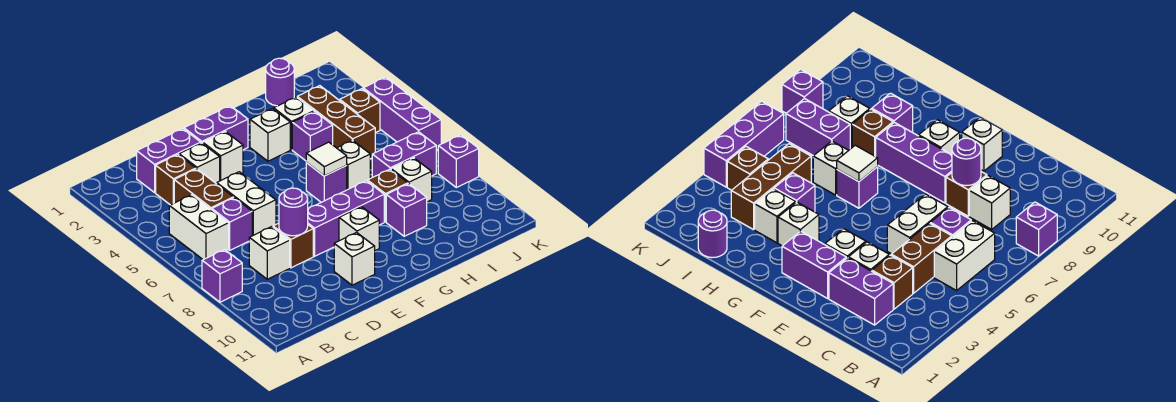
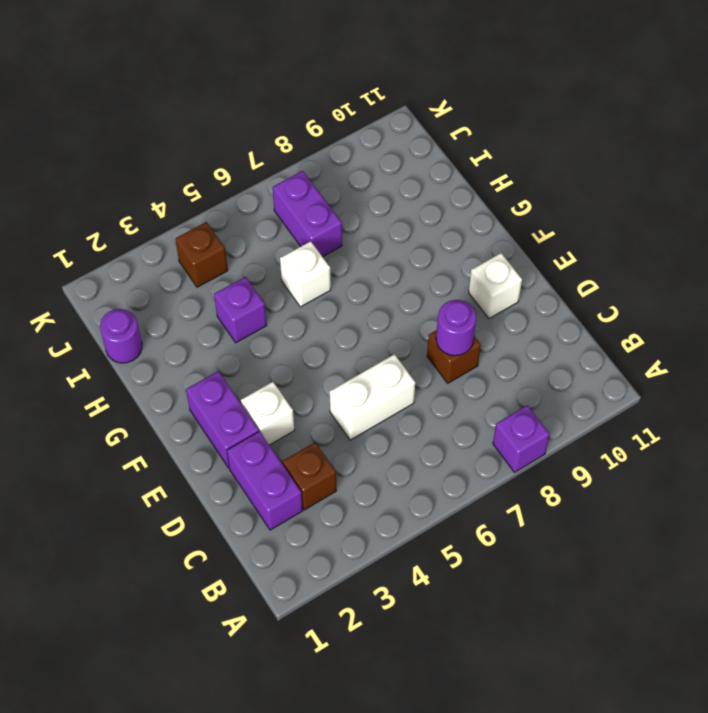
none -> white 1x2 brick [169,195,229,260]
none -> brown 1x2 brick [174,169,233,210]
none -> purple 1x1 brick [212,198,252,250]
none -> white 1x1 brick [249,227,290,279]

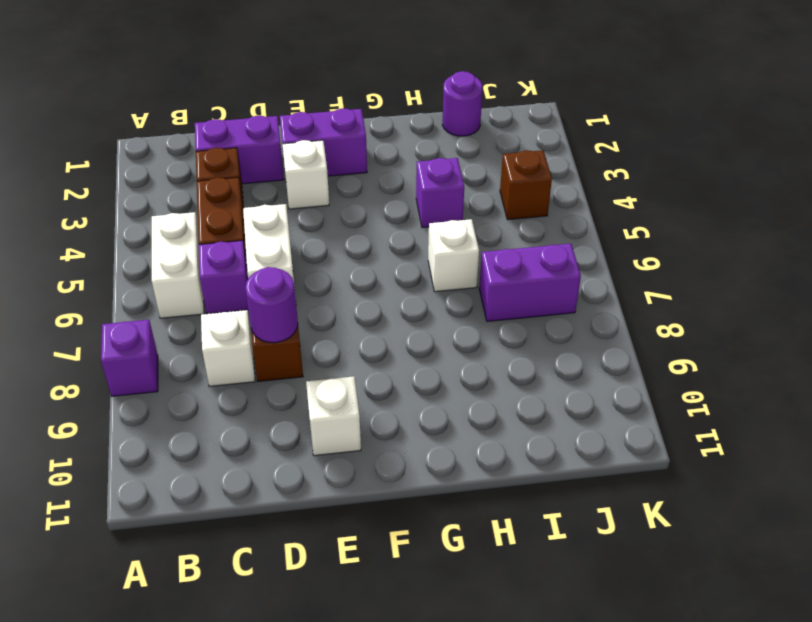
none -> white 1x1 brick [179,143,220,184]
none -> purple 1x3 brick [308,181,384,256]
none -> white 1x1 brick [339,207,379,250]
none -> white 1x1 brick [250,109,290,161]

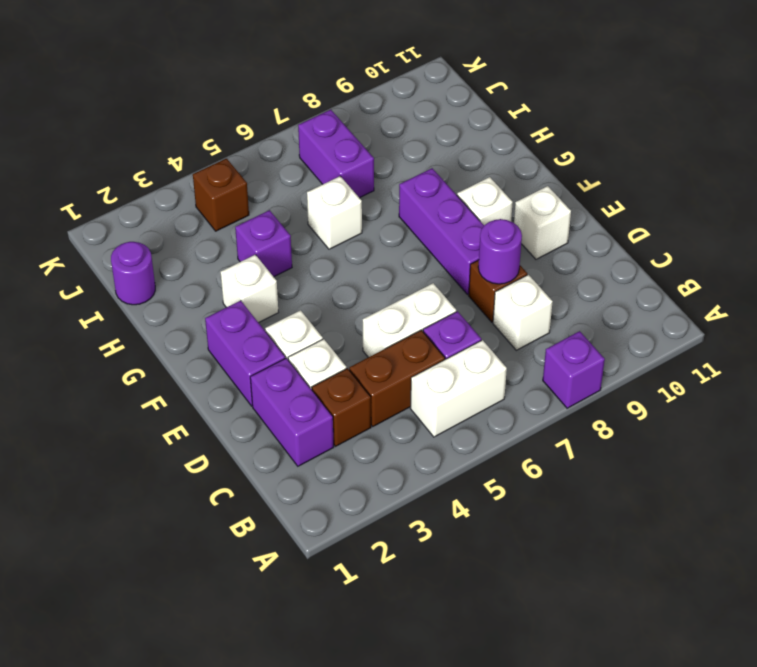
none -> purple 1x1 brick [306,163,347,202]
none -> white 1x1 brick [274,97,314,150]
none -> brown 1x1 brick [368,169,408,222]
none -> purple 1x1 brick [386,184,427,236]

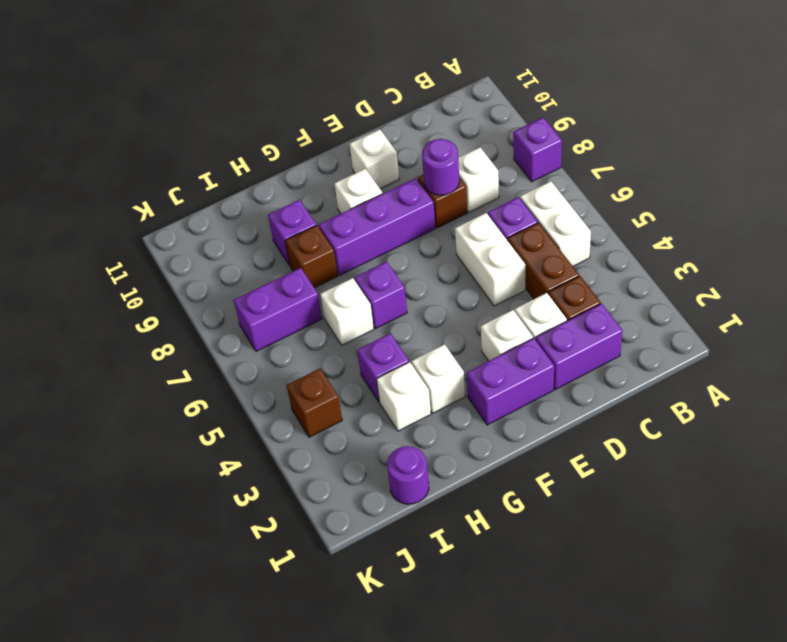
none -> brown 1x3 brick [297,86,375,159]
none -> white 1x1 brick [391,158,432,202]
none -> purple 1x3 brick [363,77,441,150]
none -> purple 1x1 brick [438,135,479,187]

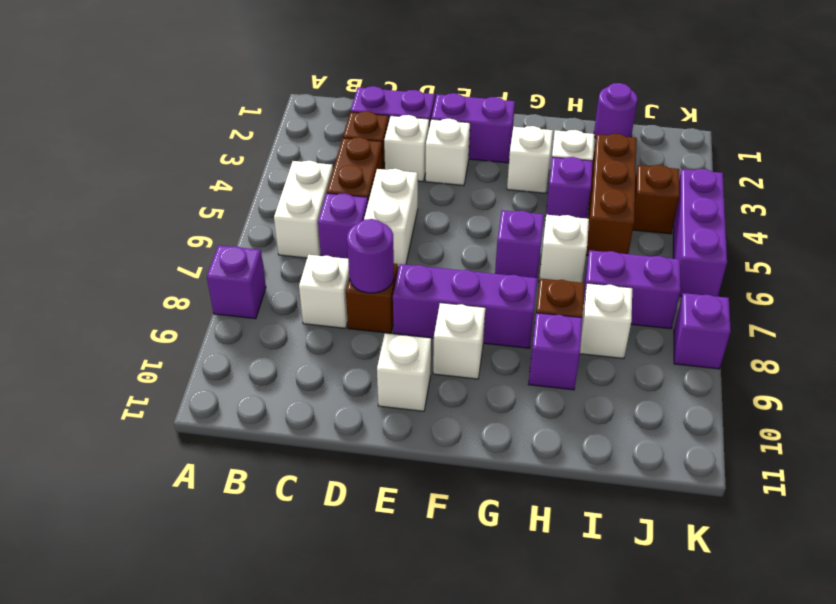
none -> white 1x1 tile [306,142,347,176]

